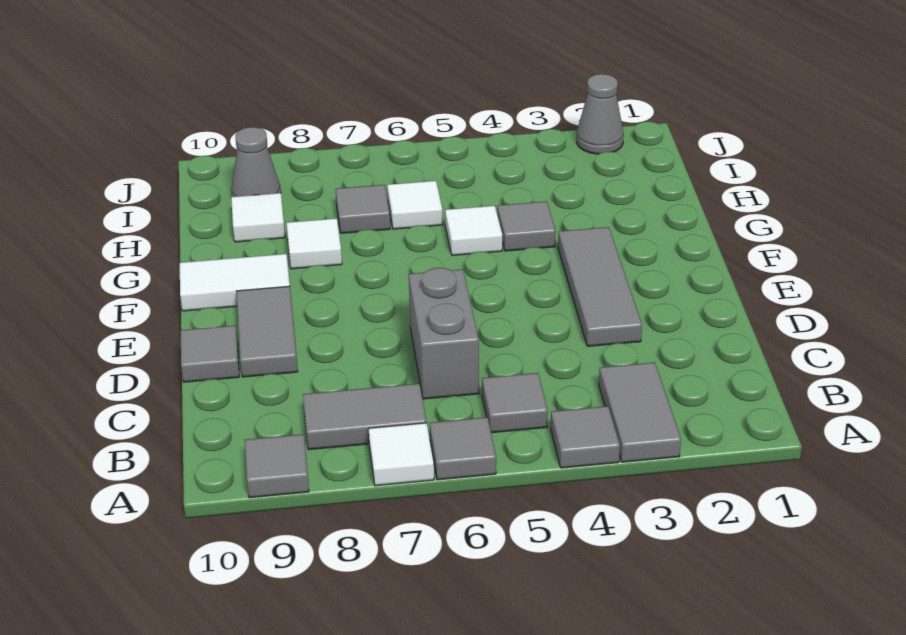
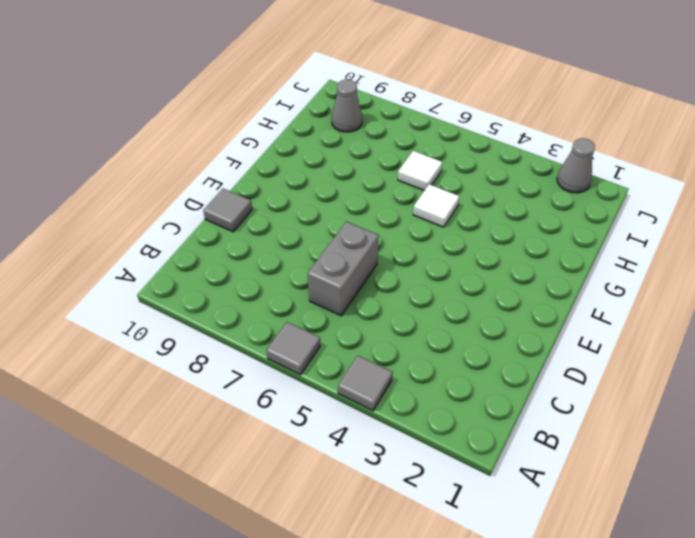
none -> grey 1x2 tile [599,362,681,462]
none -> white 1x1 tile [369,423,434,486]
none -> grey 1x1 tile [245,434,309,498]

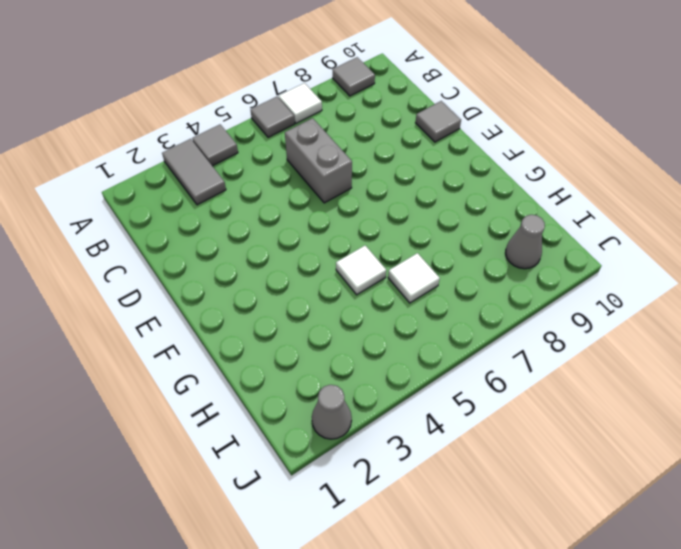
none -> grey 1x1 tile [482,373,548,433]
none -> grey 1x2 tile [303,384,427,450]
none -> grey 1x3 tile [558,227,642,346]

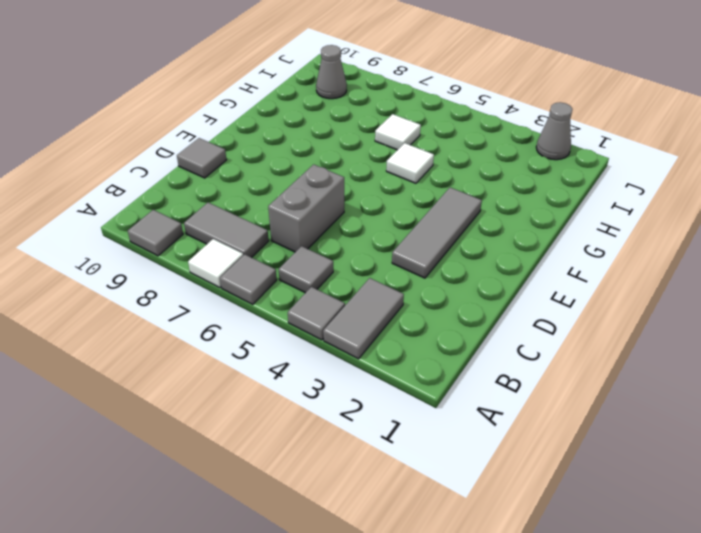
none -> grey 1x2 tile [237,286,298,377]
none -> white 1x2 tile [180,254,290,311]
none -> grey 1x1 tile [497,201,556,251]

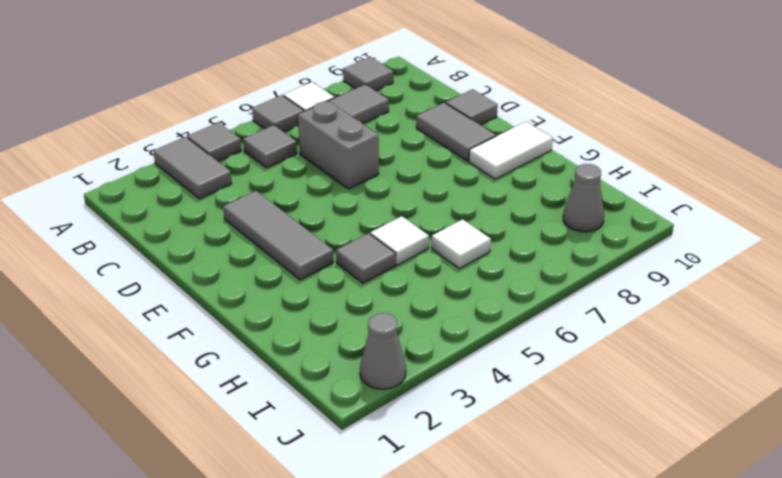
none -> white 1x1 tile [287,218,342,269]
none -> grey 1x1 tile [336,185,390,233]
none -> white 1x1 tile [231,193,285,242]

